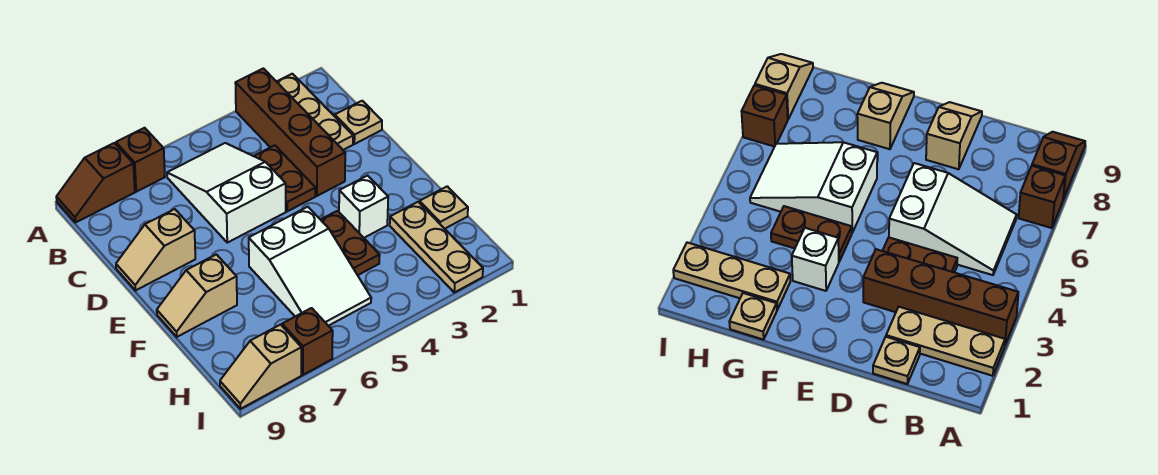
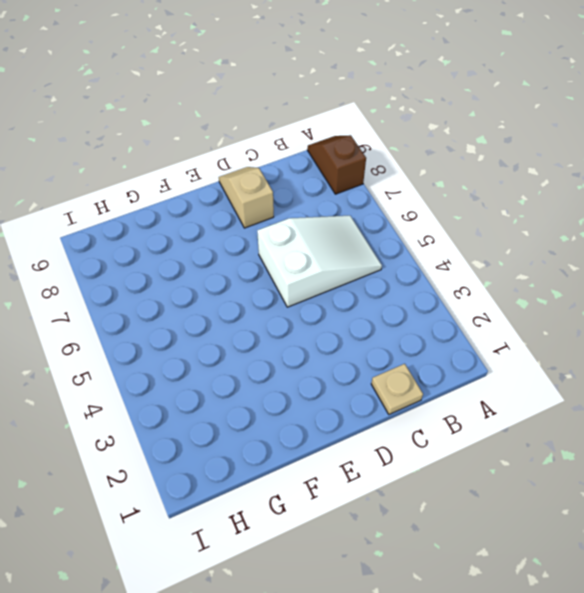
none -> tan 1x3 plate [277,74,353,150]
none -> brown 1x4 brick [235,68,345,196]
none -> brown 1x1 brick [116,128,165,192]

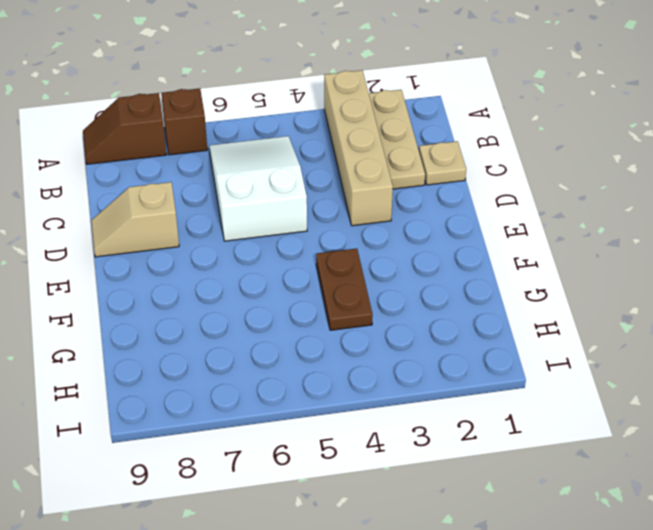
tan 1x4 brick [324,70,393,226] -> brown 1x4 brick [235,68,345,196]
none -> brown 1x2 plate [254,145,315,211]
none -> white 1x1 brick [339,176,388,238]
none -> white 2x3 slope [249,207,371,326]

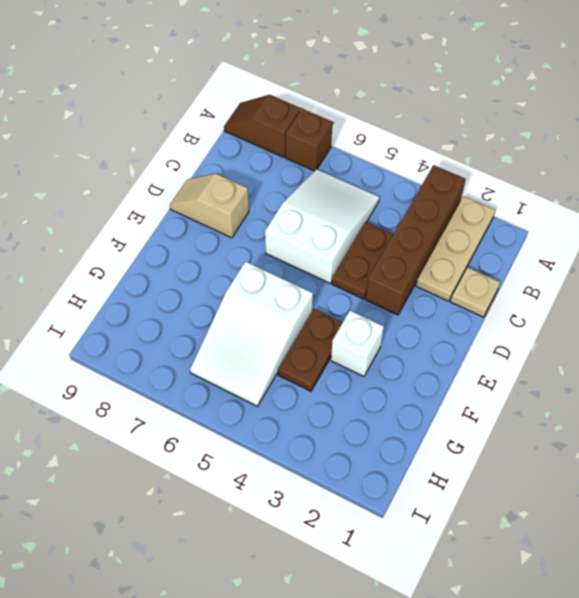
none -> tan 1x2 slope [157,254,237,337]
none -> tan 1x1 plate [419,186,468,229]
none -> tan 1x3 plate [390,202,483,292]

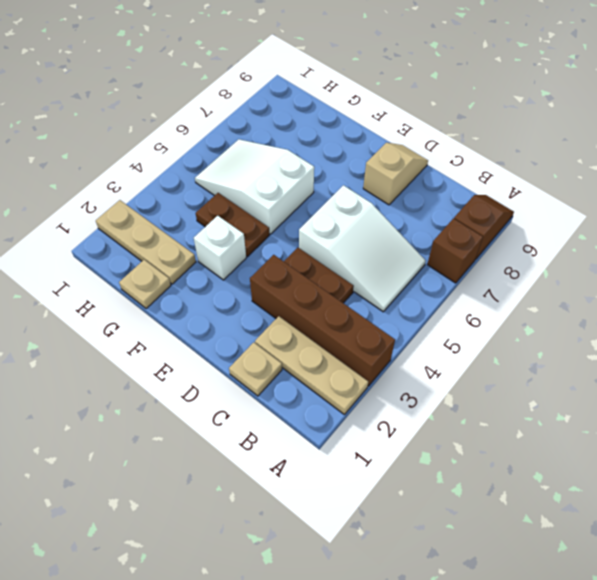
none -> tan 1x2 slope [157,254,237,337]
none -> brown 1x1 brick [282,308,333,375]
none -> tan 1x2 slope [220,325,301,409]

